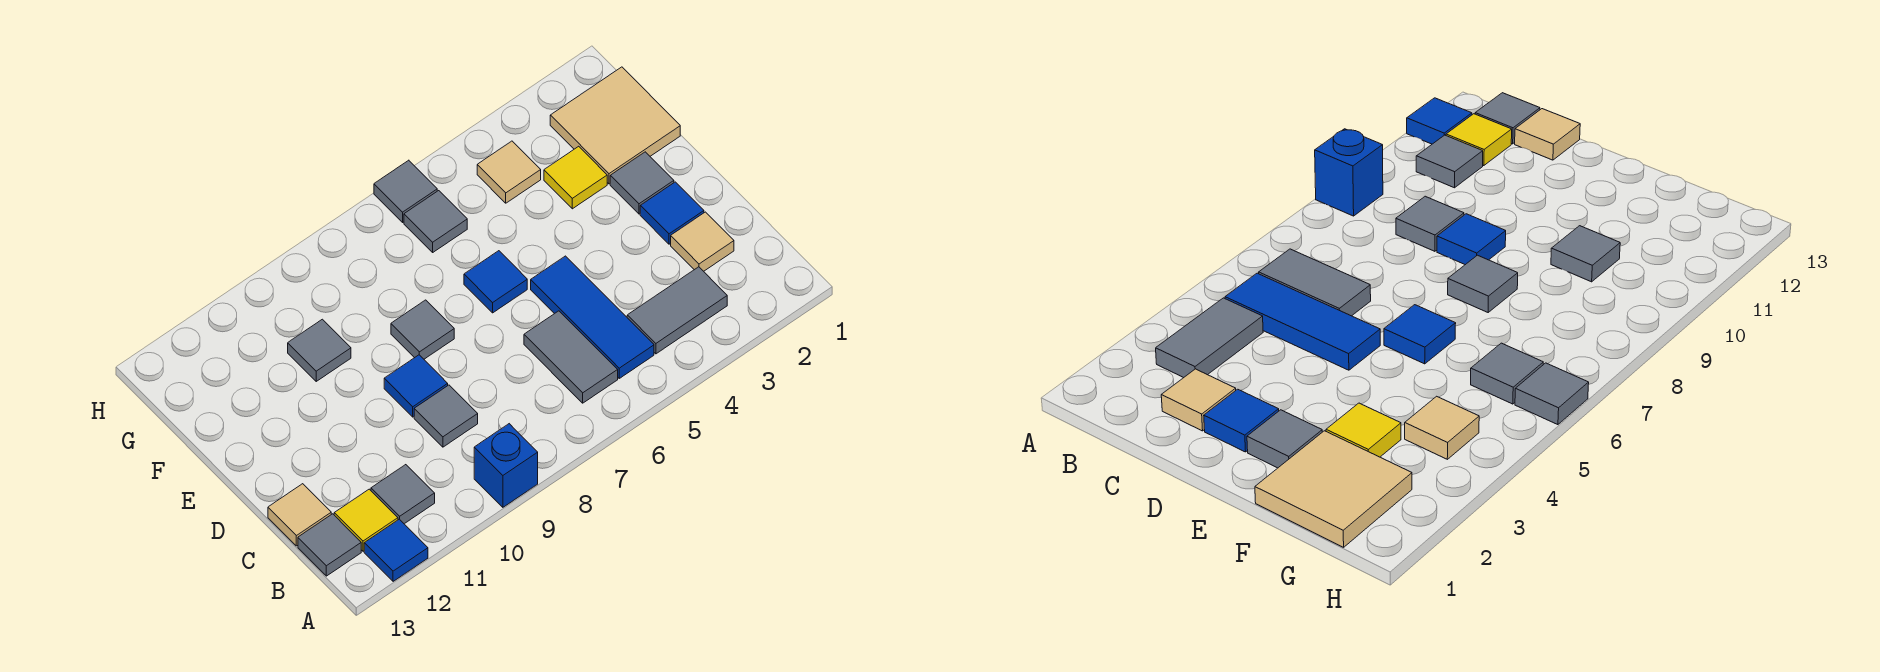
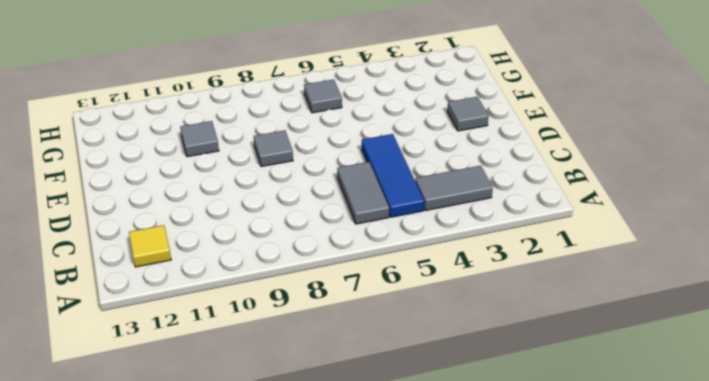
none -> blue 1x1 brick [474,424,538,507]
none -> blue 1x1 tile [364,519,428,581]
none -> grey 1x1 tile [371,465,435,524]

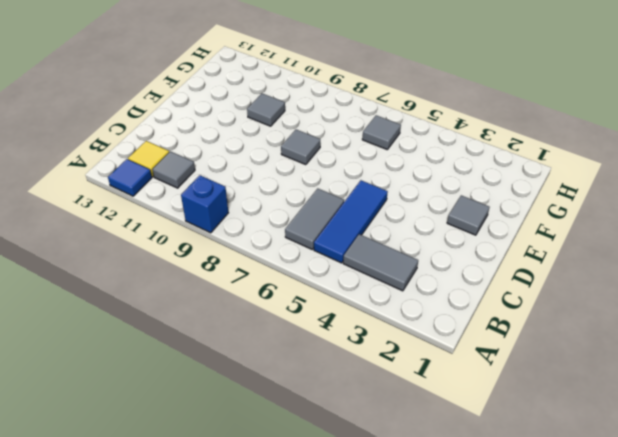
none -> grey 1x1 tile [298,514,361,576]
none -> tan 1x1 tile [671,212,734,271]
none -> grey 1x1 tile [414,385,478,447]

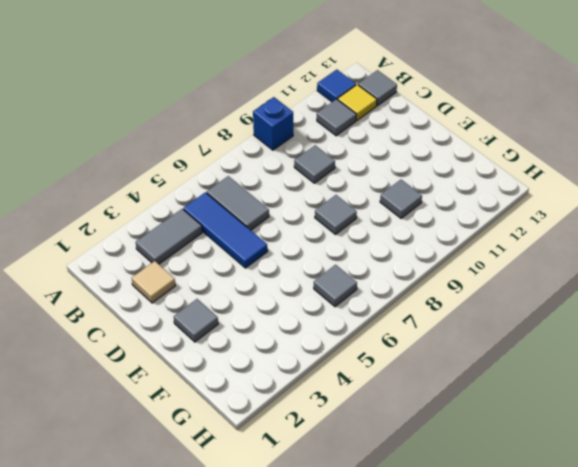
none -> tan 1x1 tile [268,484,331,546]
none -> blue 1x1 tile [640,182,704,244]
none -> blue 1x1 tile [384,355,448,417]

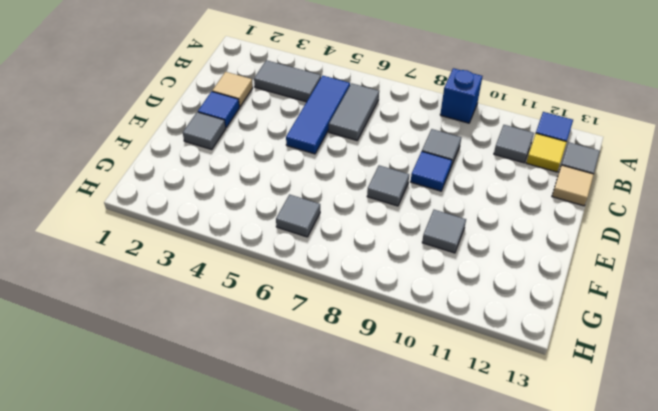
none -> blue 1x1 tile [464,251,527,313]
none -> tan 2x2 tile [550,67,680,184]
none -> yellow 1x1 tile [544,146,607,209]

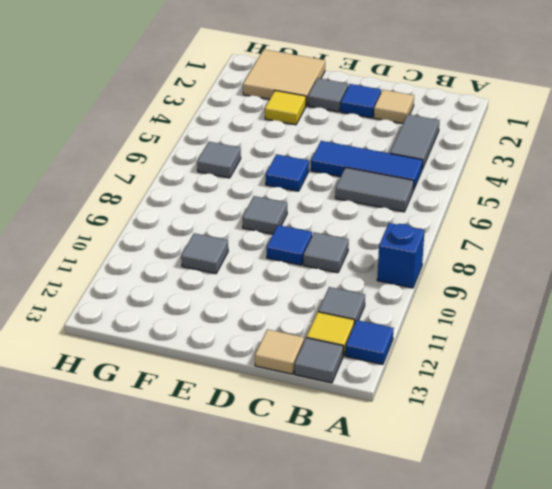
none -> tan 1x1 tile [477,141,541,203]
none -> grey 1x1 tile [374,160,437,222]

